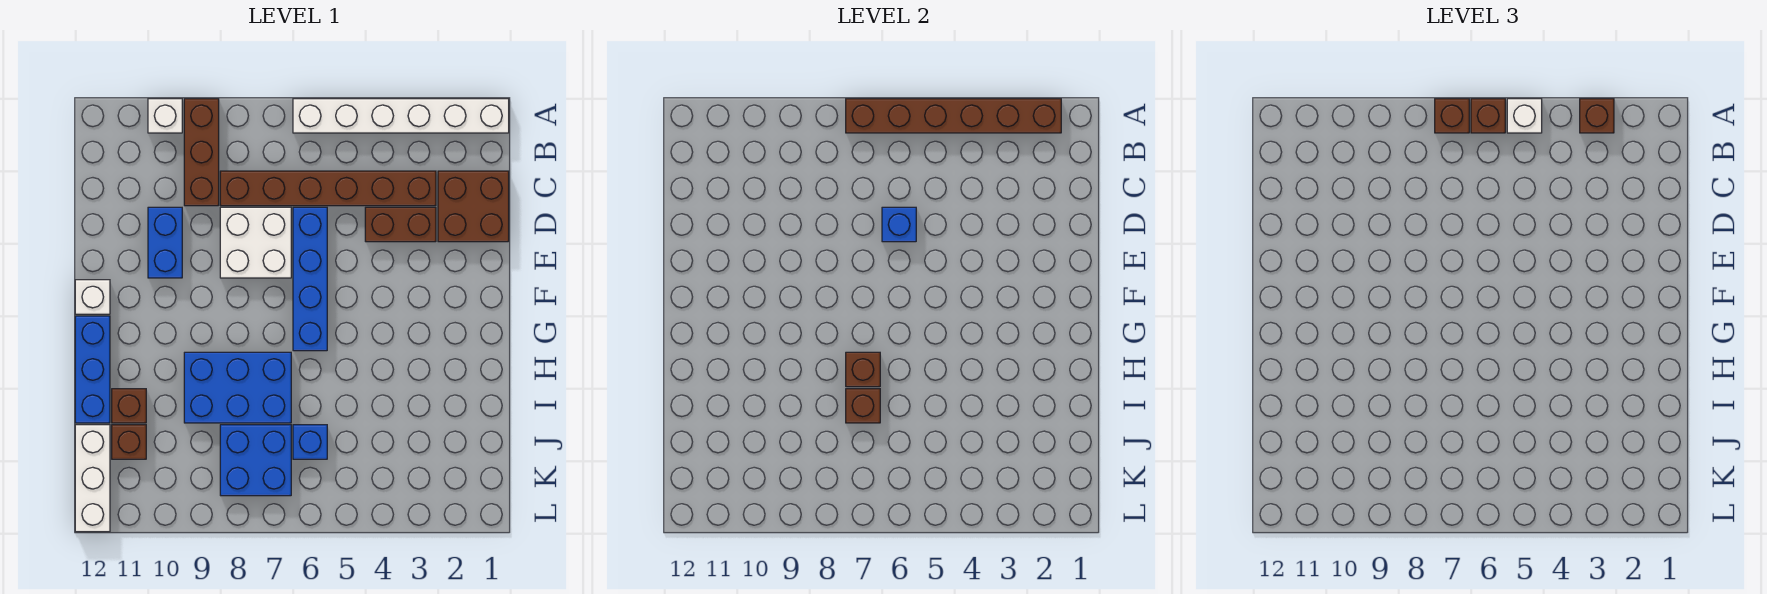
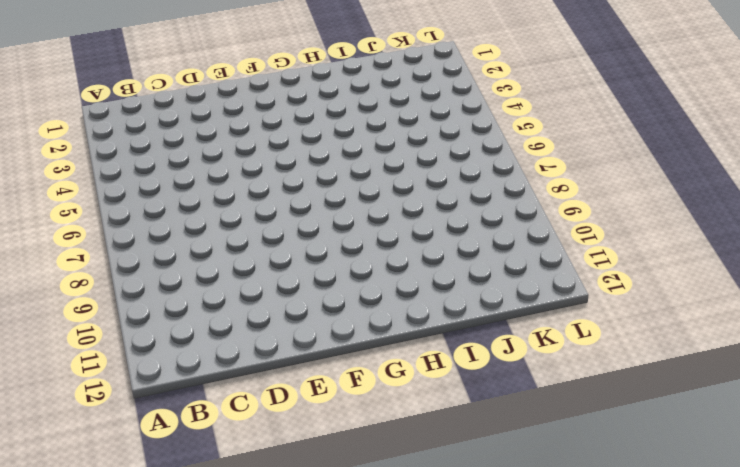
none -> white 1x6 brick [293,99,509,133]
none -> brown 1x3 brick [184,99,219,206]
none -> white 1x1 brick [148,99,182,133]

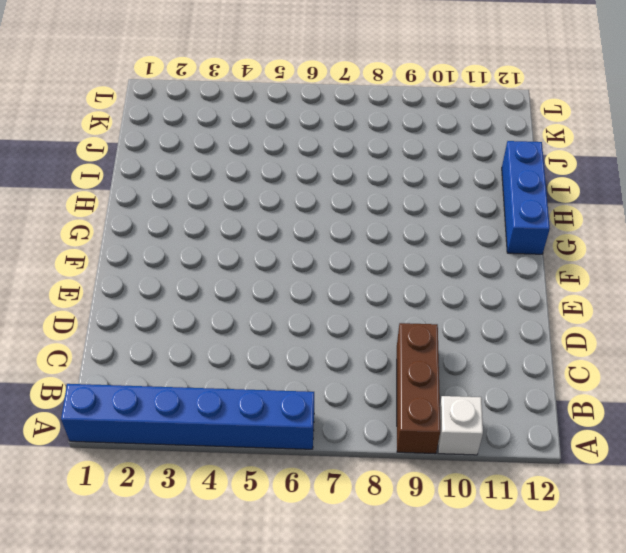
blue 1x6 brick [61,384,314,449] -> white 1x6 brick [293,99,509,133]
none -> brown 2x2 brick [438,171,509,242]
none -> brown 1x6 brick [220,171,436,206]
none -> brown 1x2 brick [365,207,436,242]

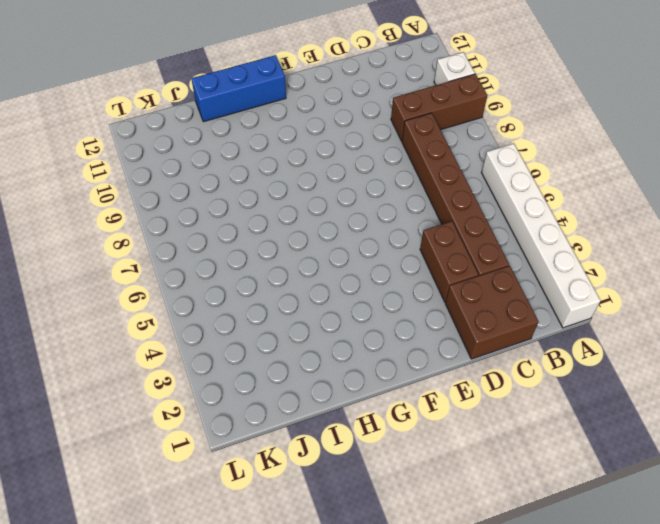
none -> blue 1x4 brick [293,207,327,351]
none -> white 2x2 brick [220,207,291,278]
none -> blue 1x2 brick [148,207,182,278]

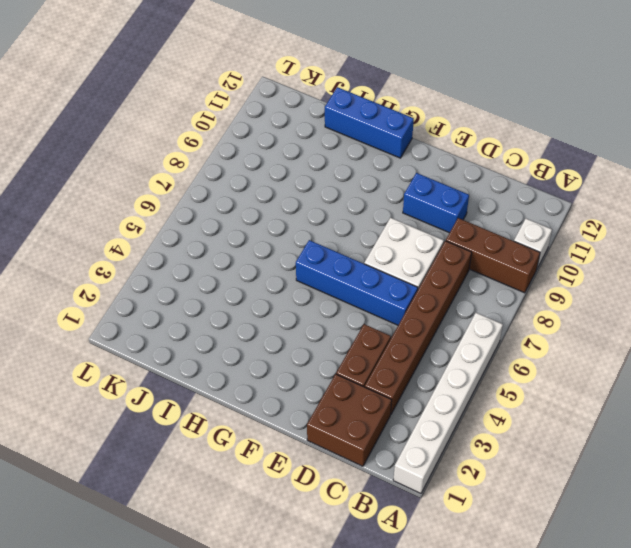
none -> white 1x1 brick [75,280,110,314]
none -> blue 2x3 brick [184,352,291,423]
none -> brown 1x1 brick [112,389,146,423]

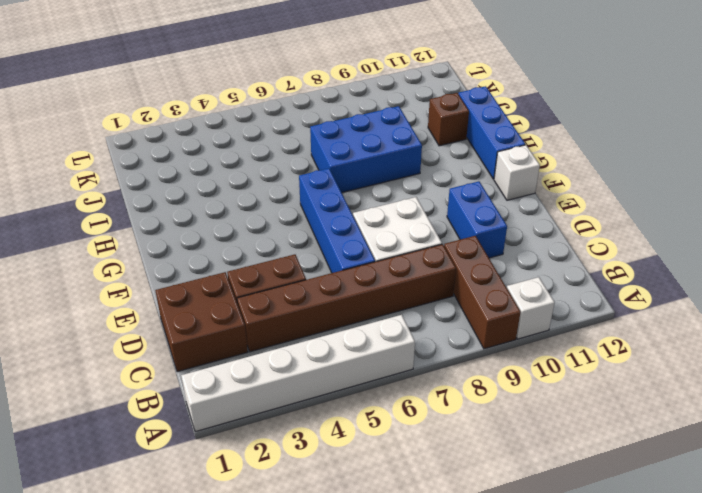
none -> blue 1x1 brick [293,425,327,459]
none -> blue 2x2 brick [220,425,291,496]
none -> brown 1x1 brick [112,425,146,459]

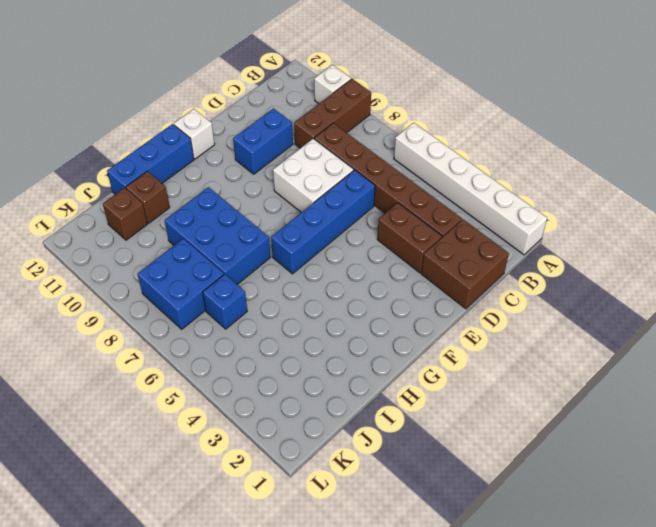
none -> white 1x3 brick [75,425,110,532]
none -> brown 1x6 brick [846,99,1061,133]
none -> blue 1x1 brick [882,207,916,242]

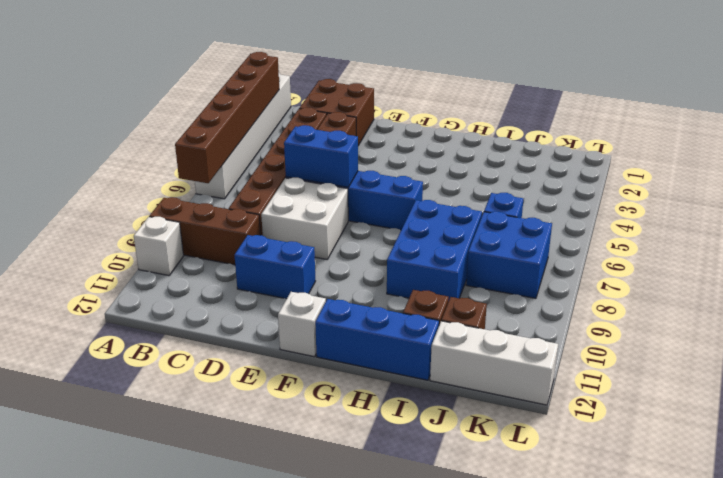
blue 1x2 brick [284,125,358,187] -> blue 1x1 brick [882,207,916,242]
none -> brown 1x1 brick [846,352,880,387]
none -> brown 1x1 brick [846,389,880,423]
none -> brown 1x1 brick [1580,99,1614,133]

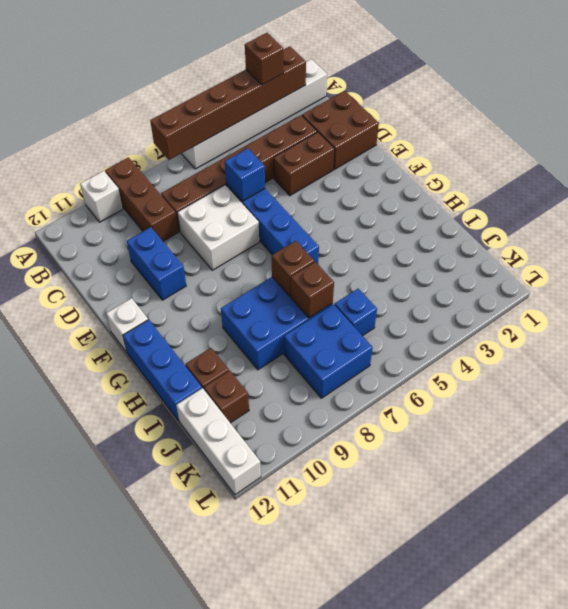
none -> white 1x1 brick [1507,99,1542,133]
none -> brown 1x1 brick [1471,99,1505,133]
none -> brown 1x1 brick [1435,99,1469,133]

